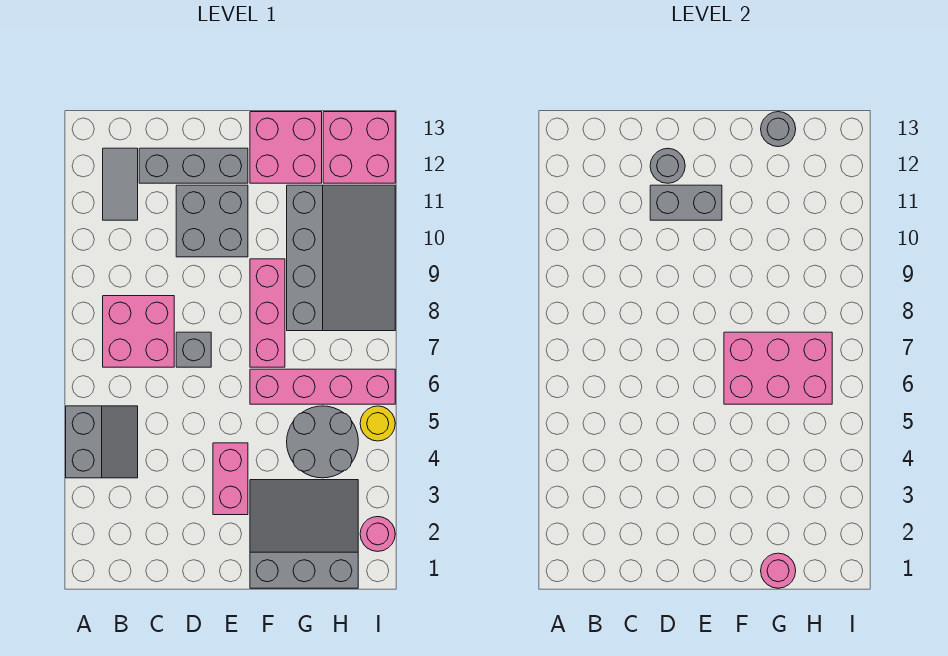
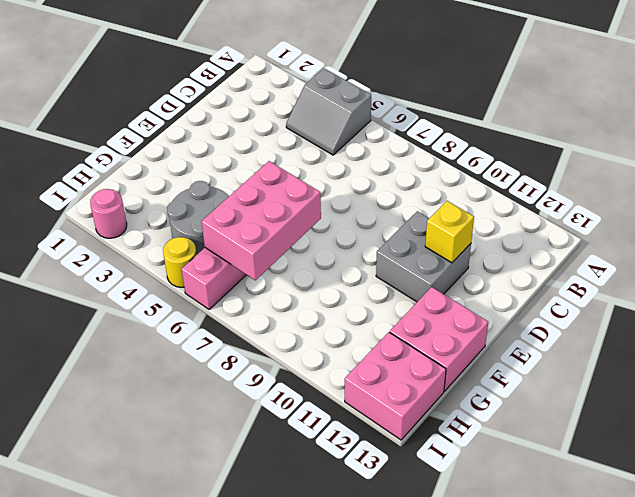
yellow 1x1 brick [425,201,474,263] -> grey 1x2 brick [650,185,722,220]
none -> pink 2x2 brick [103,296,174,367]
none -> grey 1x2 tile [103,148,138,220]
none -> grey 1x3 brick [139,148,248,183]

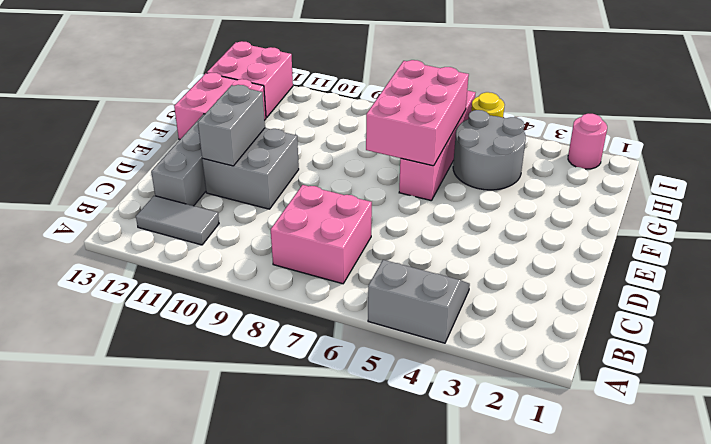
none -> grey 1x1 brick [176,332,211,367]
none -> pink 1x2 brick [213,443,248,515]
none -> grey 3x3 slope [250,480,358,588]

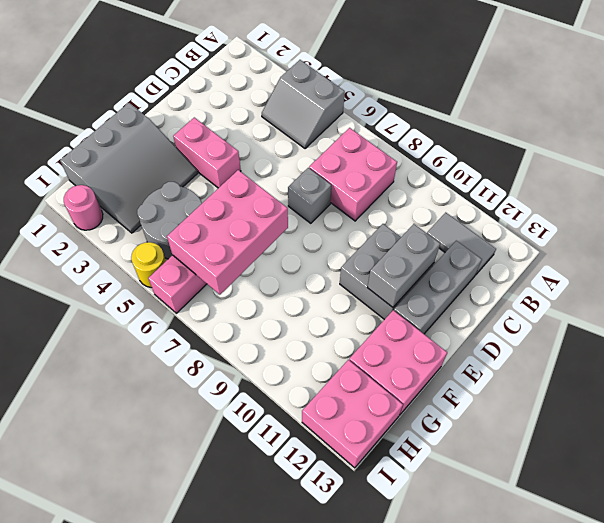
none -> pink 1x3 brick [250,259,285,367]
none -> grey 3x4 slope [287,185,395,331]
none -> grey 1x1 round brick [650,148,685,183]

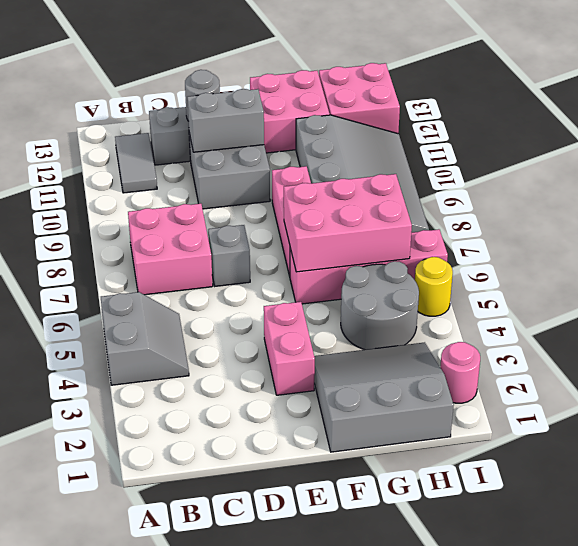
none -> pink 1x1 round brick [761,553,796,588]
none -> grey 1x1 round brick [761,112,796,147]

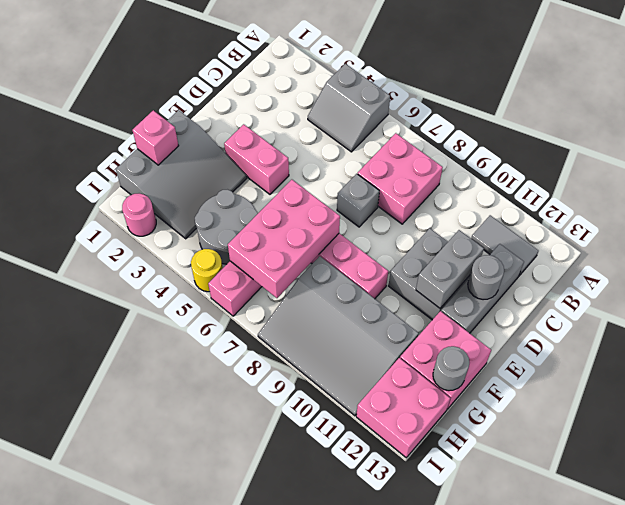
pink 1x1 brick [132,110,179,165] -> pink 1x1 round brick [761,553,796,588]

